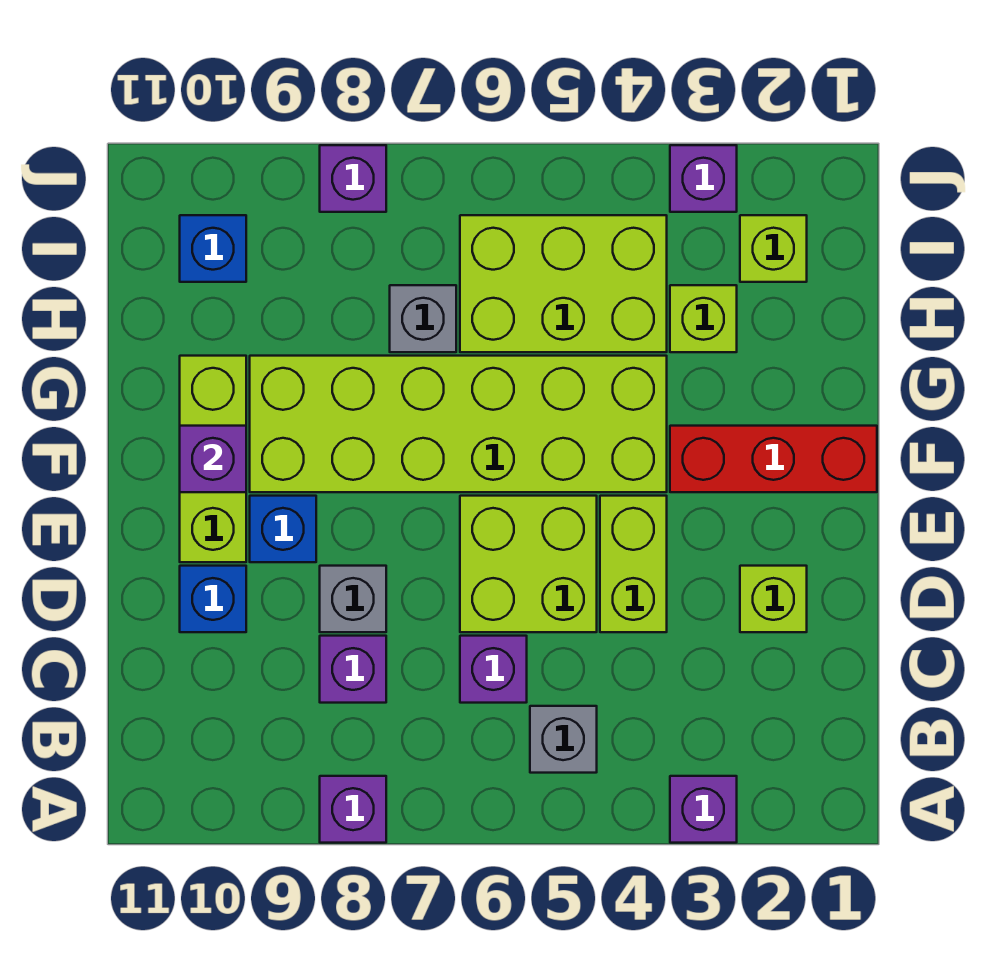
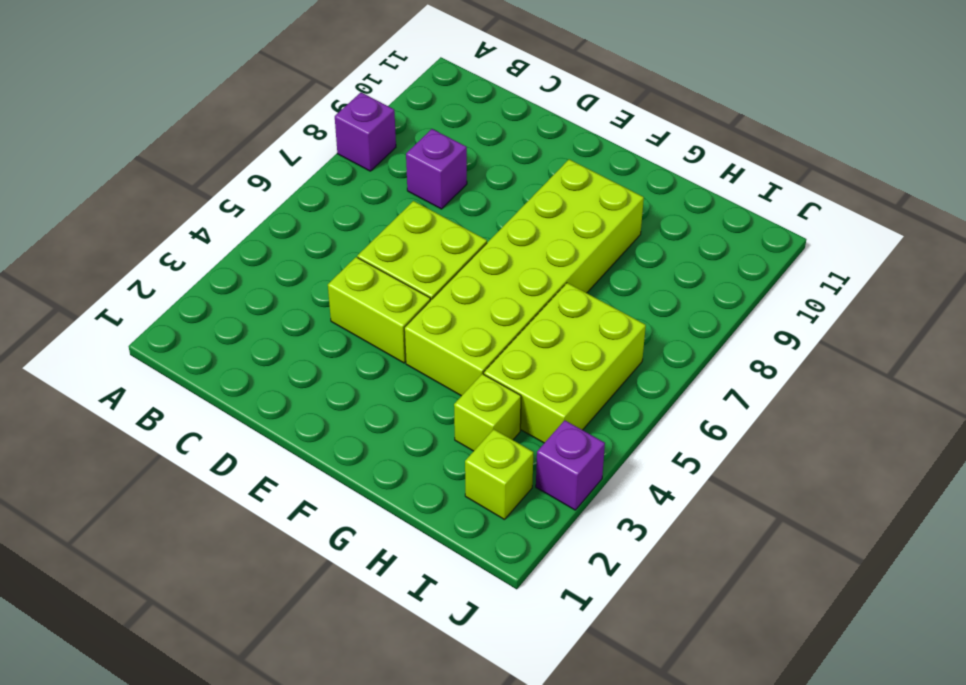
none -> purple 1x1 brick [670,776,737,843]
none -> grey 1x1 brick [530,706,597,773]
none -> purple 1x1 brick [460,636,527,703]

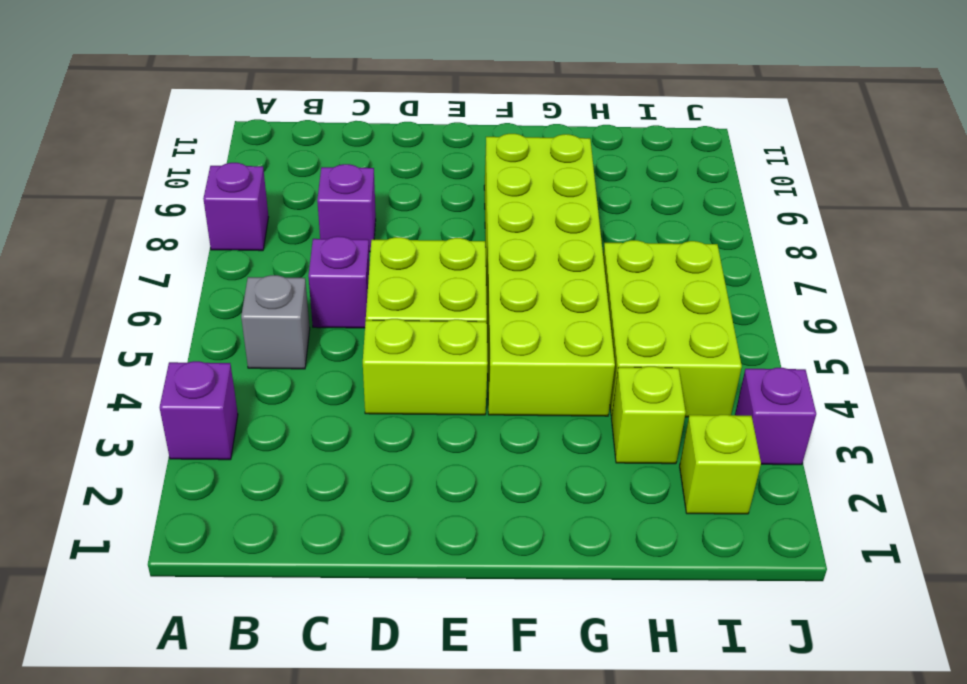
none -> lime 1x1 brick [740,566,807,632]
none -> grey 1x1 brick [320,566,386,632]
none -> blue 1x1 brick [180,566,246,632]

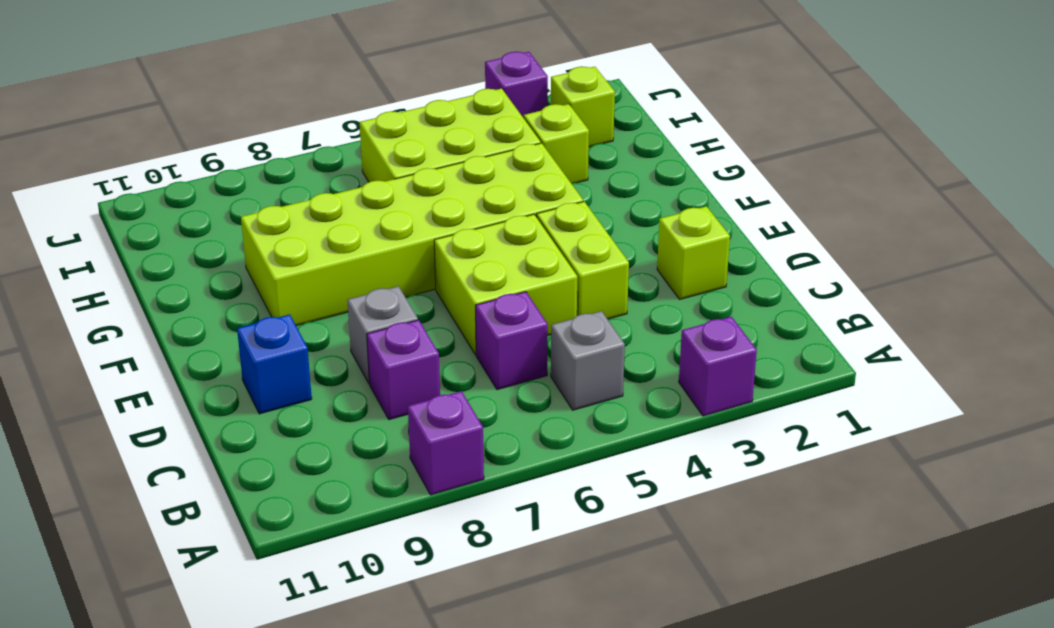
none -> blue 1x1 brick [250,496,316,562]
none -> lime 1x3 brick [180,356,246,562]
none -> red 1x3 brick [670,426,877,492]

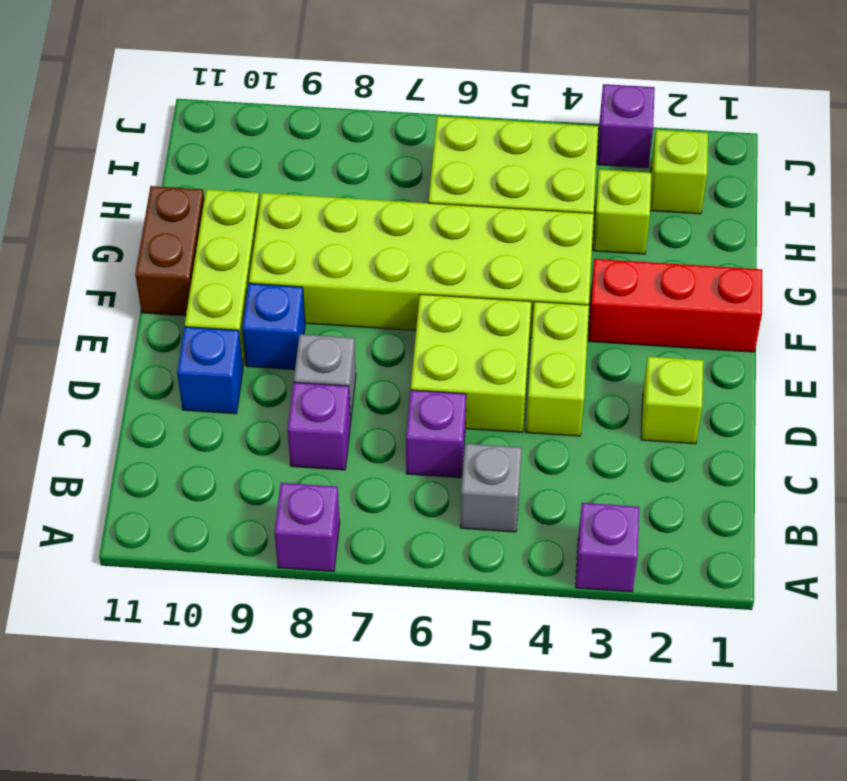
brown 1x2 brick [135,186,204,316] -> none
none -> grey 1x1 brick [390,285,456,352]
none -> blue 1x1 brick [180,215,246,282]
none -> purple 1x1 brick [320,145,386,212]

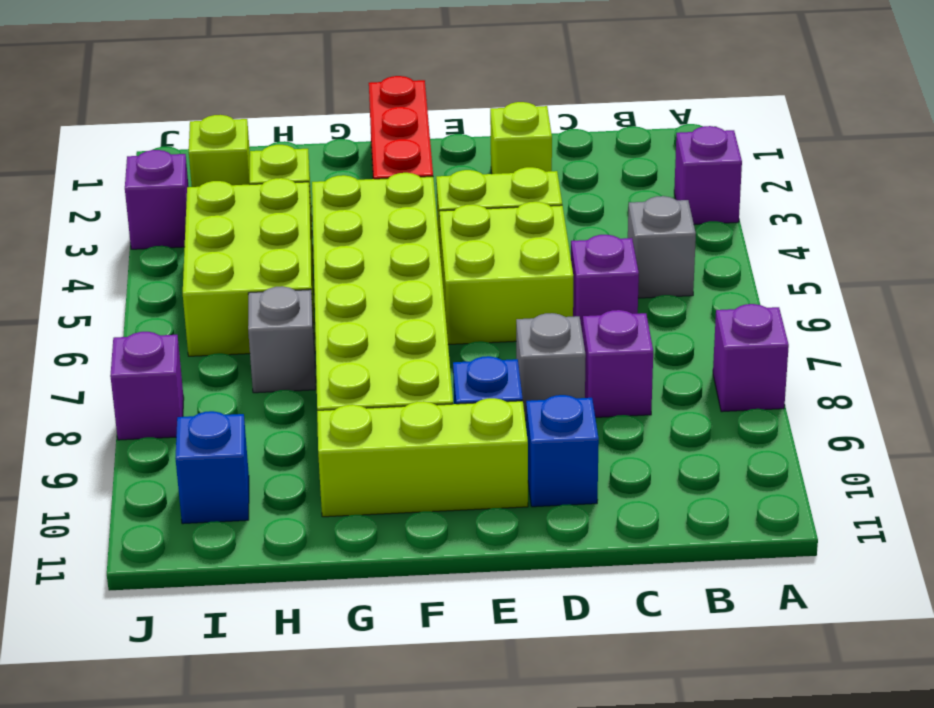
none -> purple 1x1 brick [180,426,246,492]

